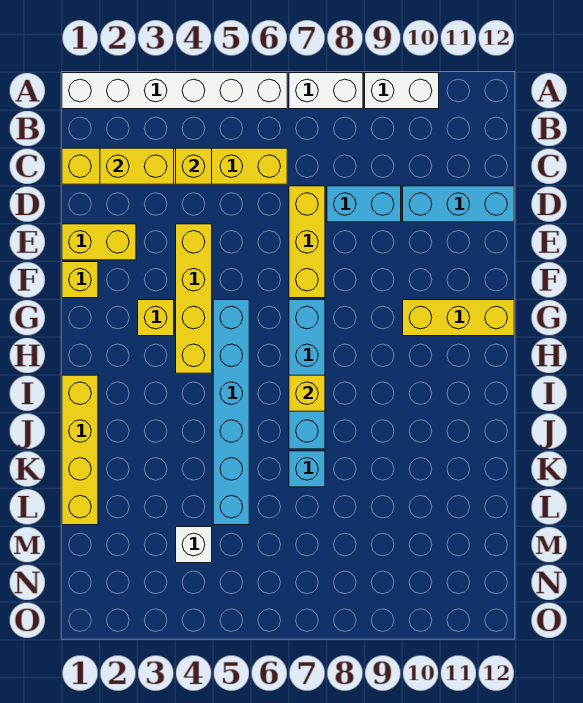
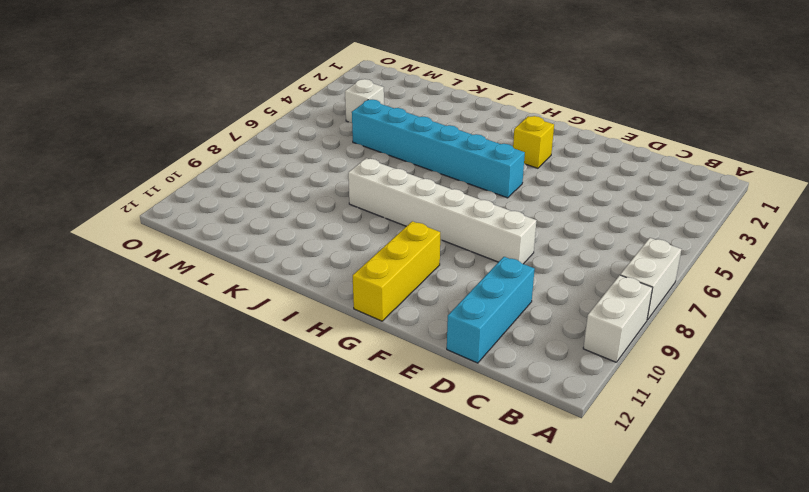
white 1x6 brick [348,158,536,264] -> white 1x6 brick turned to [62,73,287,109]
none -> yellow 1x6 brick [62,148,287,184]
none -> yellow 1x3 brick [289,186,325,298]
none -> cyan 1x2 brick [327,186,401,222]

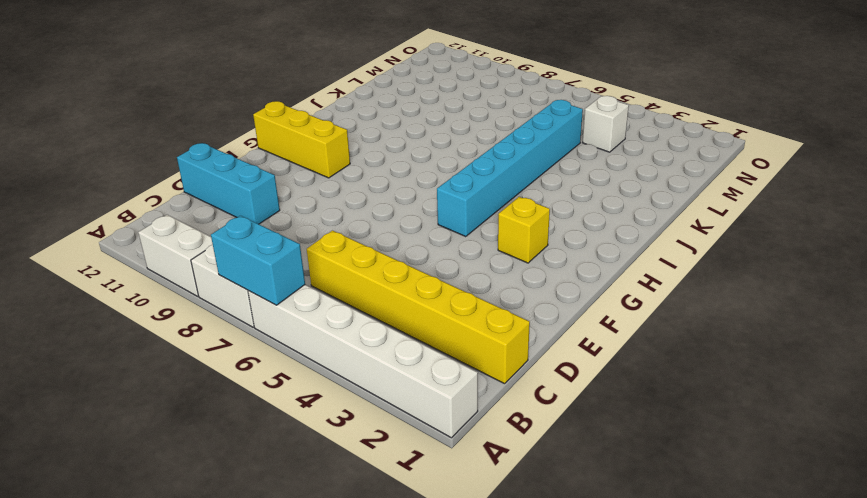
cyan 1x2 brick [211,216,305,305] -> cyan 1x2 brick moved to [327,186,401,222]
none -> yellow 1x3 brick [289,186,325,298]
none -> yellow 1x2 brick [62,224,136,260]
none -> yellow 1x4 brick [176,224,212,373]

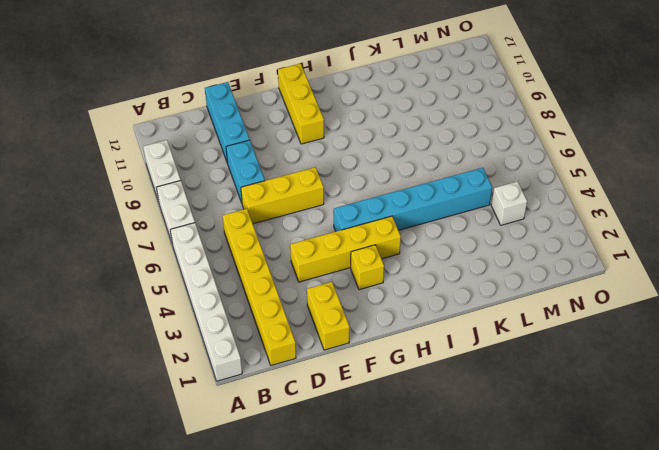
none -> yellow 1x1 brick [62,262,98,298]
none -> cyan 1x4 brick [289,300,325,449]
none -> yellow 1x4 brick [62,375,98,525]

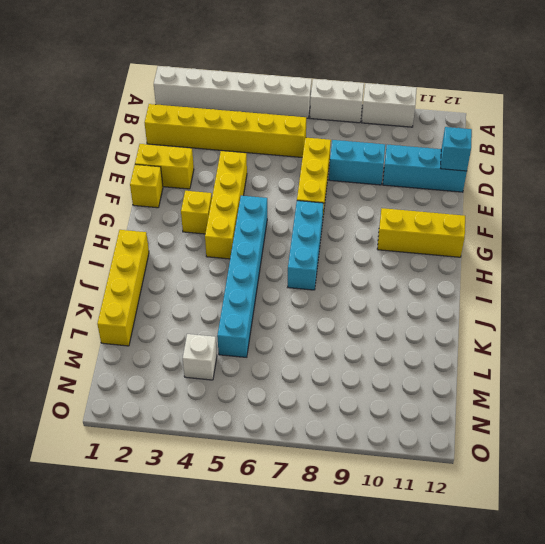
cyan 1x1 brick [441,127,472,171] -> cyan 1x1 brick moved to [289,451,325,487]
cyan 1x3 brick [288,201,324,290] -> cyan 1x4 brick [289,300,325,449]
none -> yellow 1x2 brick [100,148,174,184]
none -> yellow 1x1 brick [176,148,212,184]
none -> yellow 1x1 brick [289,375,325,411]

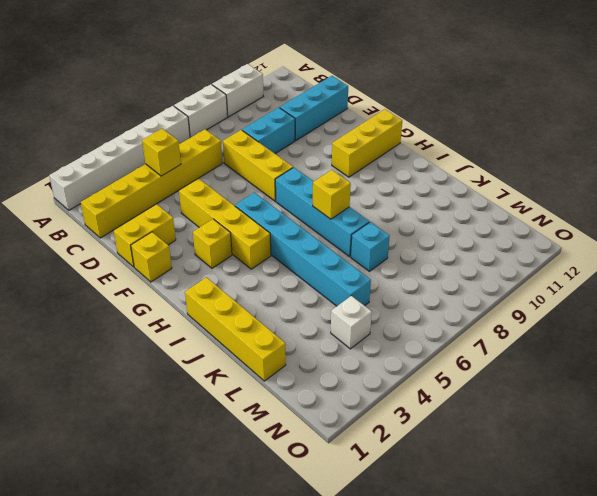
none -> yellow 1x2 brick [100,148,174,184]

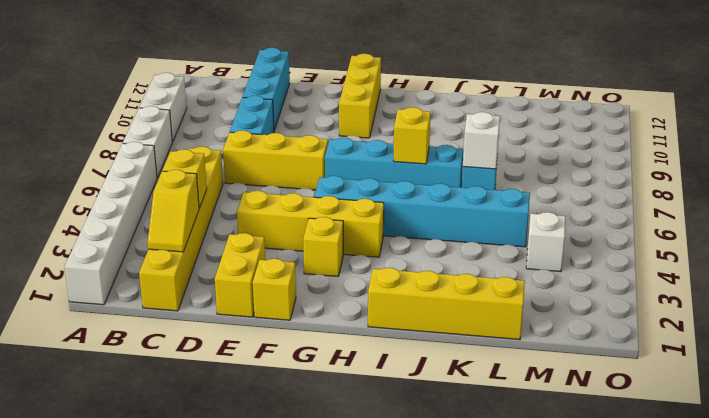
yellow 1x2 slope [148,170,199,252] -> yellow 1x2 brick [100,148,174,184]
white 1x1 brick [463,112,500,169] -> none

